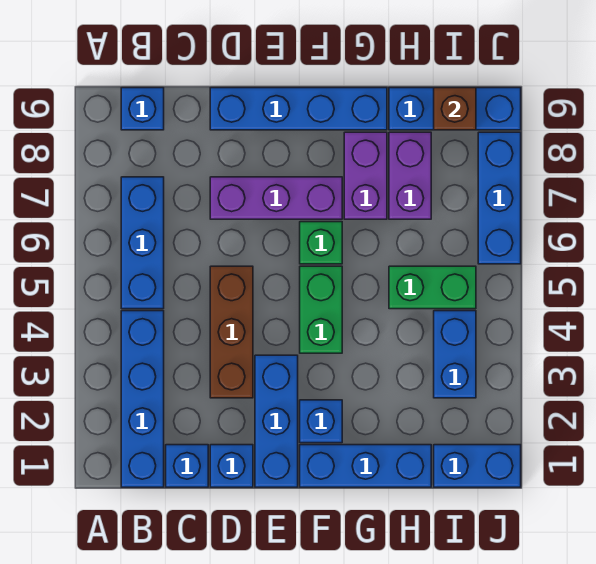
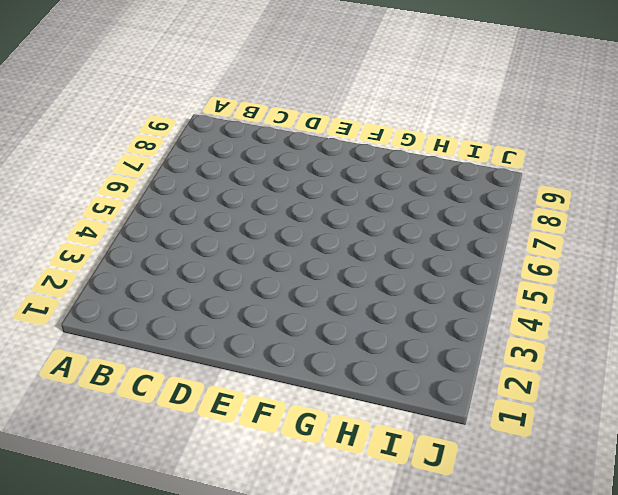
none -> blue 1x4 brick [121,311,164,487]
none -> blue 1x3 brick [121,177,164,309]
none -> blue 1x1 brick [121,88,164,130]

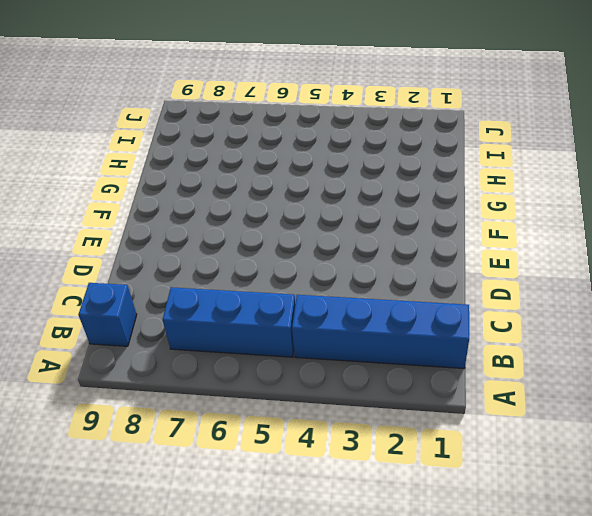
none -> blue 1x1 brick [166,445,208,487]
none -> blue 1x1 brick [210,445,253,487]
none -> brown 1x3 brick [210,266,253,398]

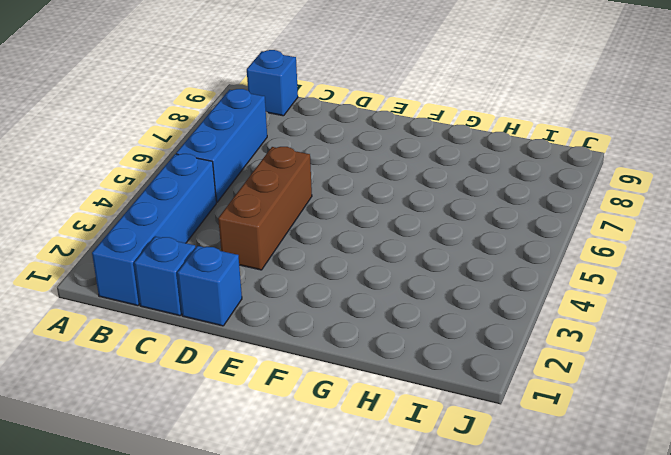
none -> purple 1x3 brick [210,177,342,219]
none -> blue 1x4 brick [210,88,387,130]
none -> blue 1x3 brick [255,355,298,487]

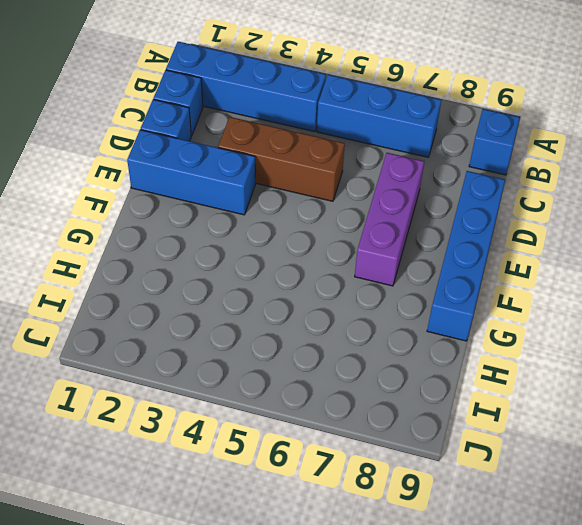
none -> blue 1x3 brick [300,445,431,487]
none -> blue 1x1 brick [300,400,342,443]
none -> green 1x2 brick [300,266,342,353]

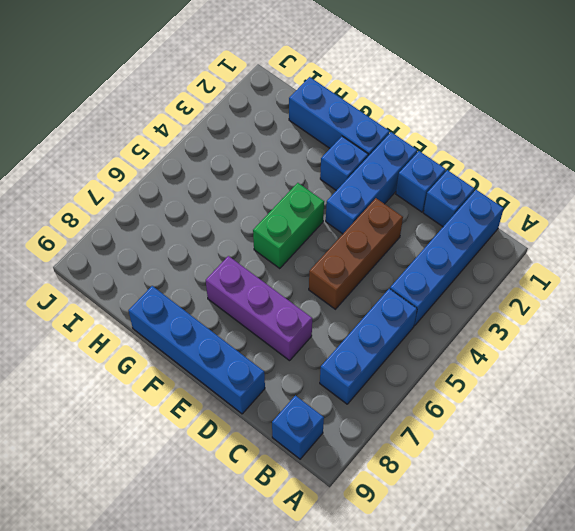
none -> green 1x1 brick [300,222,342,264]
none -> purple 1x2 brick [344,132,387,219]
none -> green 1x2 brick [389,266,476,309]

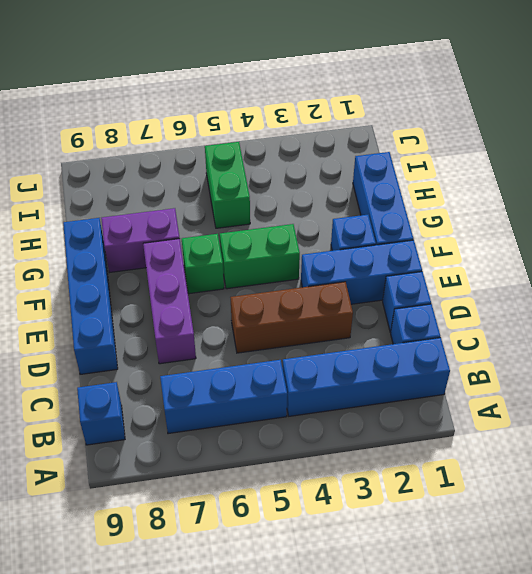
none -> purple 1x2 brick [389,132,431,219]
none -> blue 1x3 brick [389,88,521,130]
none -> blue 1x2 brick [434,445,521,487]

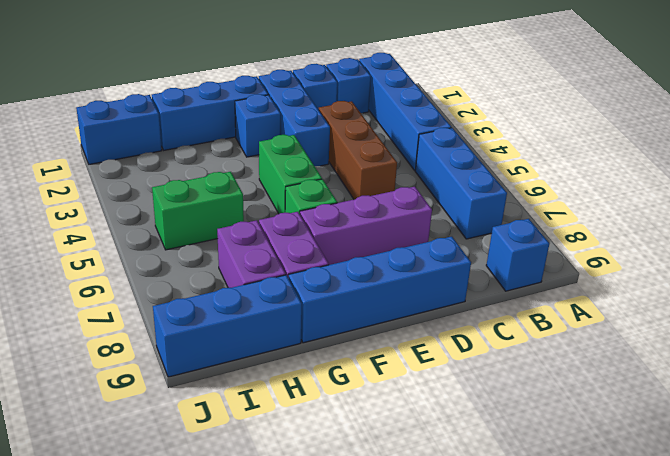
none -> blue 1x2 brick [434,311,476,398]
none -> blue 1x3 brick [478,132,521,264]
none -> brown 1x1 brick [434,88,476,130]

